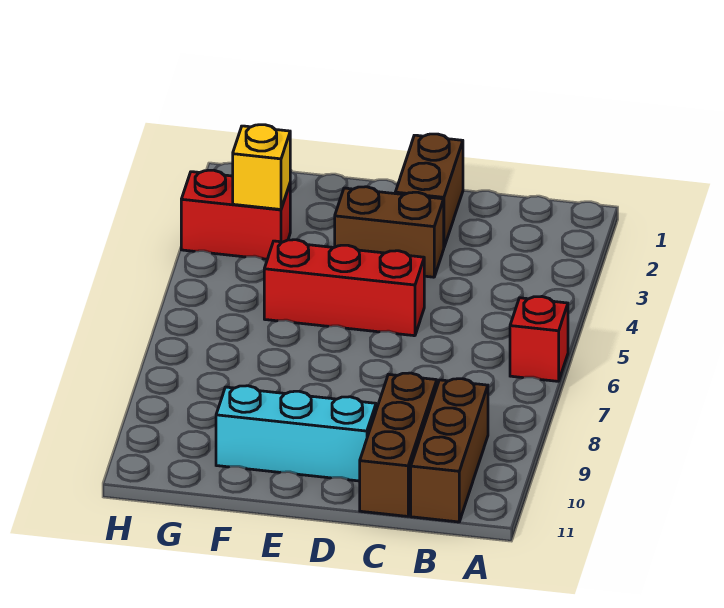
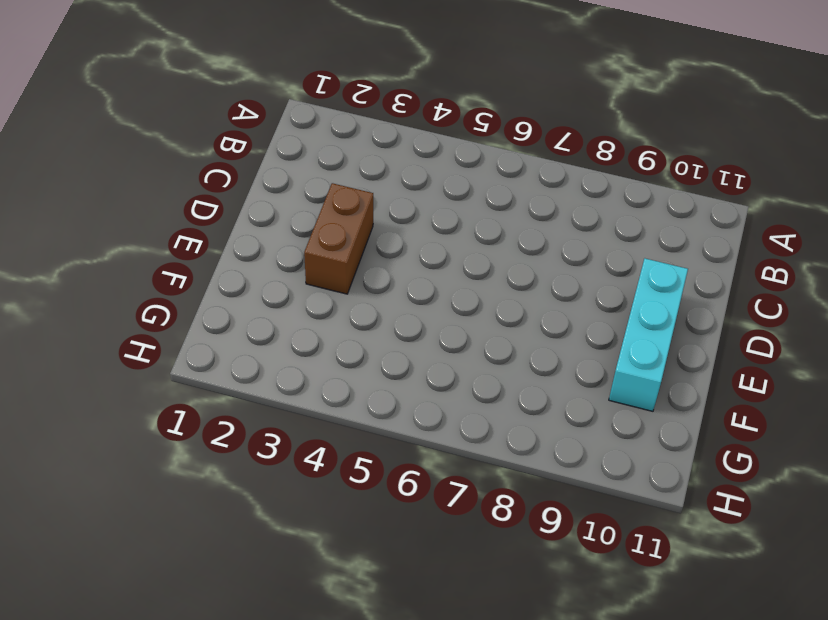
none -> red 1x1 brick [510,297,568,381]
none -> brown 1x3 brick [411,379,488,522]

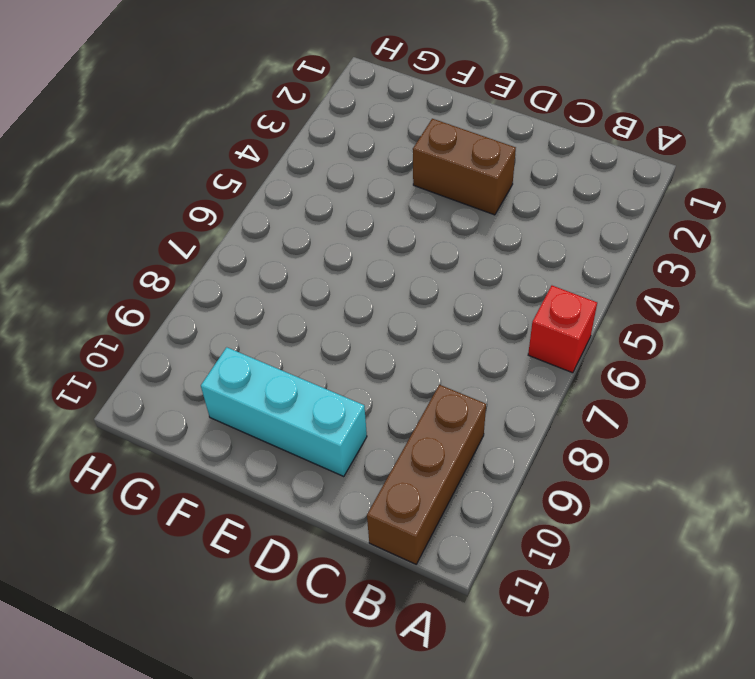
none -> brown 1x3 brick [360,373,437,516]
none -> brown 1x2 brick [395,134,463,247]

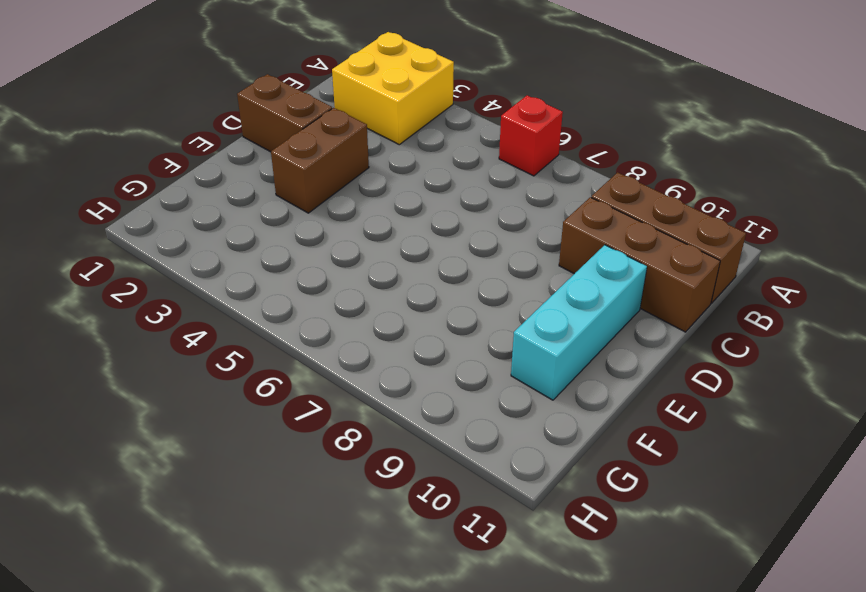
yellow 2x2 brick [332,32,454,145] -> none
none -> red 1x3 brick [264,240,424,336]
none -> red 1x2 brick [181,170,290,259]

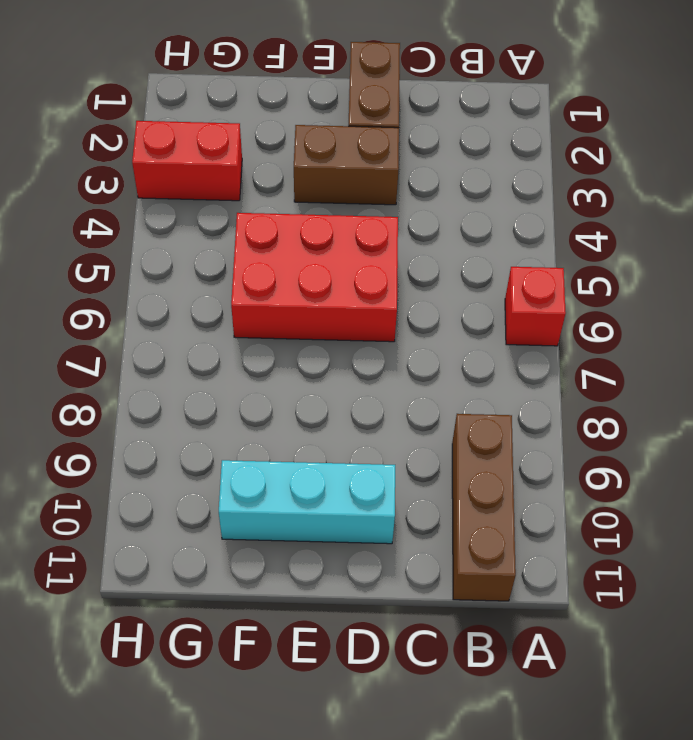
red 2x3 brick [231,213,398,342] -> red 1x3 brick [264,240,424,336]
none -> brown 1x3 brick [360,373,437,516]
none -> yellow 1x1 brick [233,125,290,210]

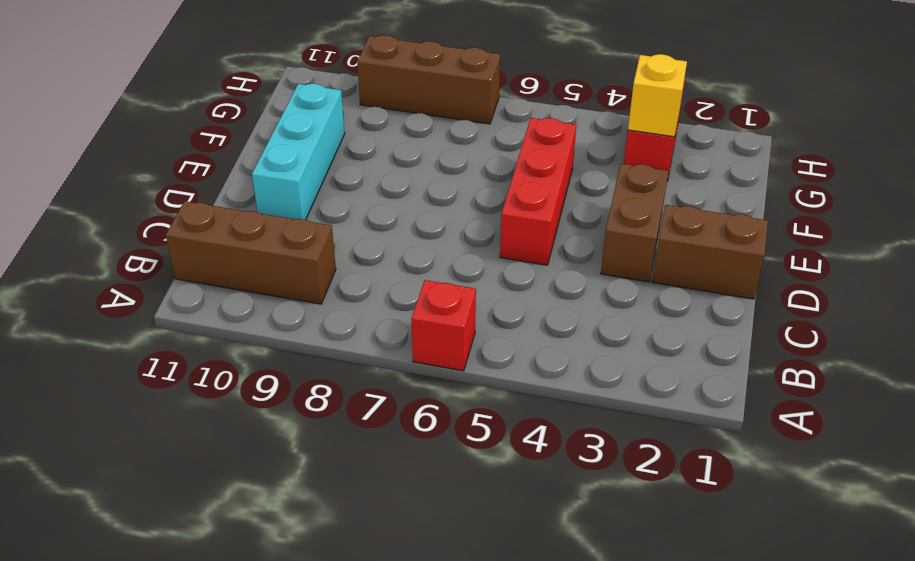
brown 1x3 brick [357,35,500,124] -> brown 1x3 brick moved to [360,373,437,516]

